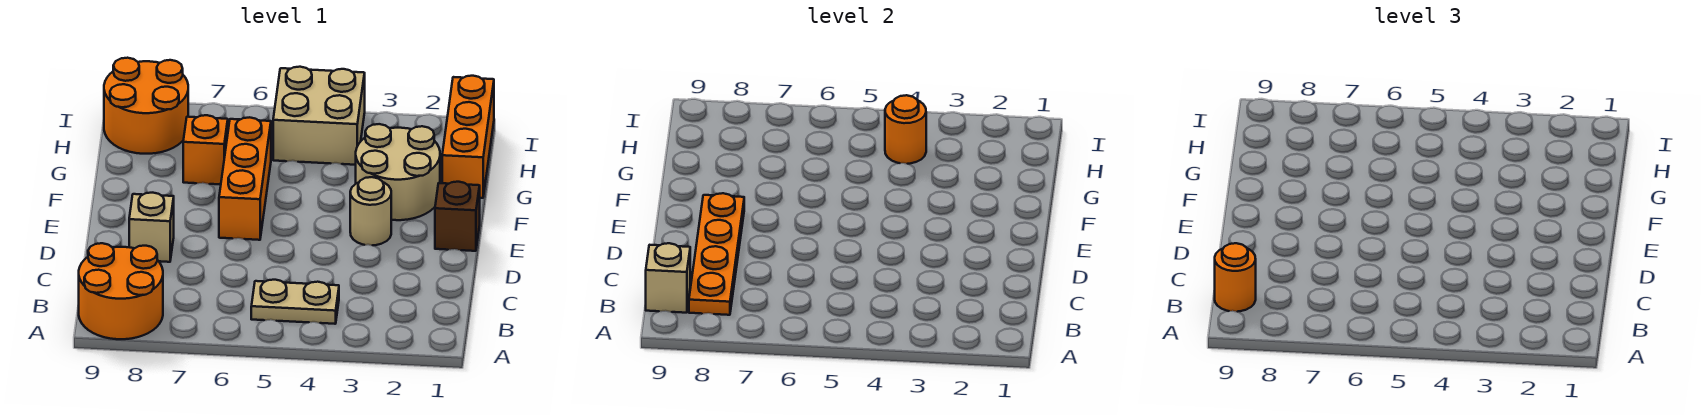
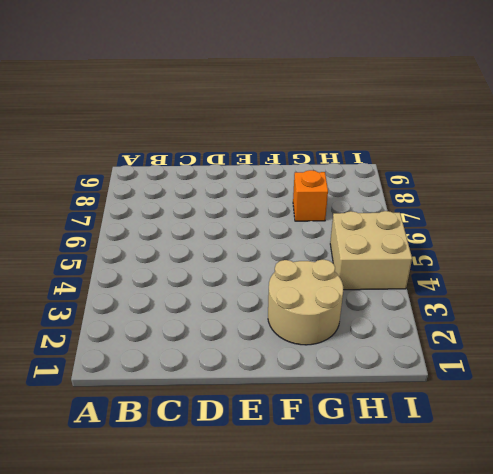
none -> orange 2x2 round brick [79,243,163,339]
none -> tan 1x2 plate [251,280,339,324]
none -> tan 1x1 brick [129,193,174,262]

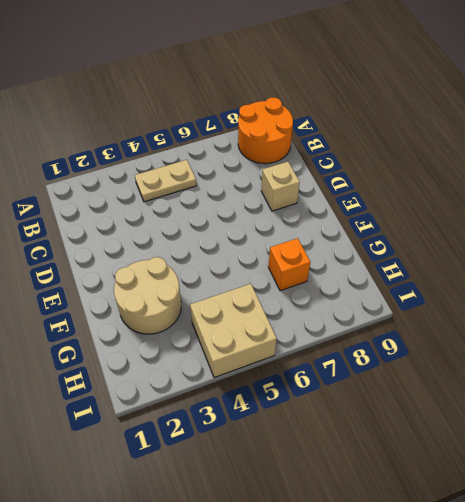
none -> brown 1x1 brick [435,182,480,251]
none -> tan 1x1 round brick [350,177,391,245]
none -> orange 1x3 brick [219,117,271,240]

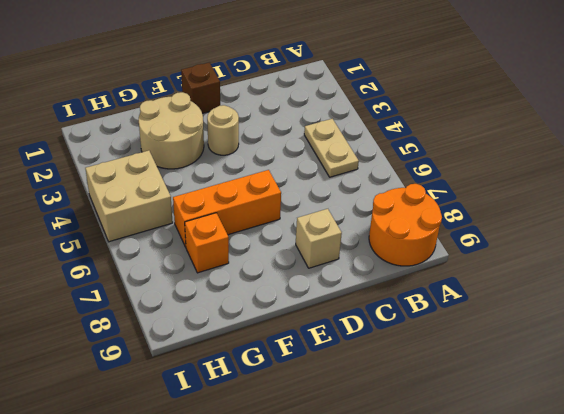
none -> orange 1x3 brick [442,76,494,198]
none -> orange 2x2 round brick [104,58,188,154]
none -> orange 1x4 plate [689,193,744,315]

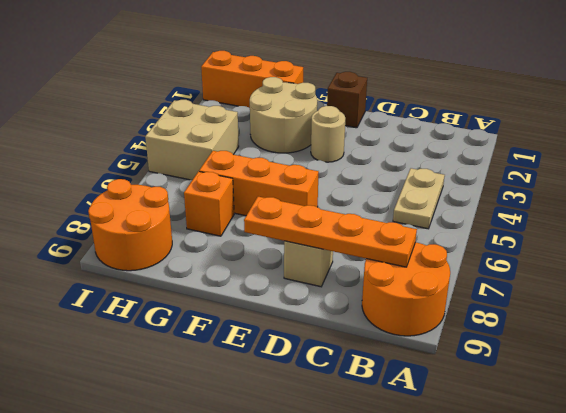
none -> tan 1x1 brick [646,243,690,313]
none -> orange 1x1 round brick [885,95,926,164]
none -> orange 1x1 round brick [1215,243,1256,312]

